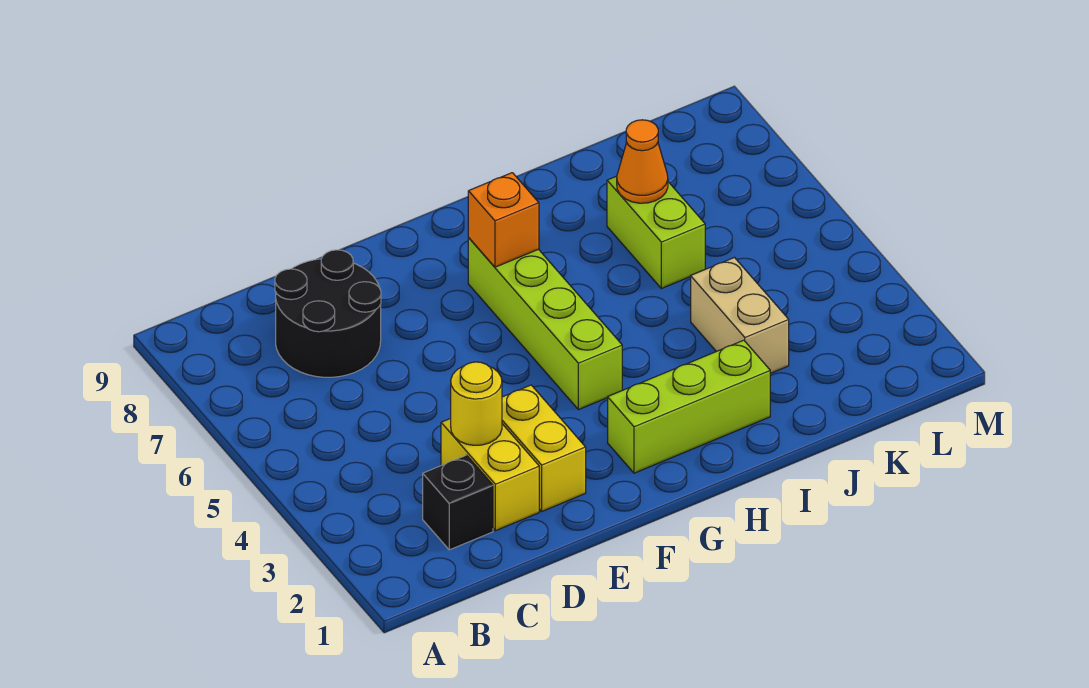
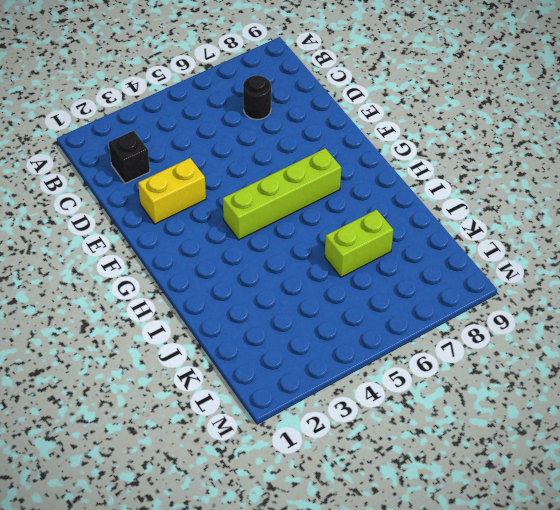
black 1x1 round brick [243,75,271,120] -> black 2x2 round brick [275,250,381,377]
none -> yellow 1x2 brick [441,418,539,531]
none -> lime 1x3 brick [608,340,770,473]

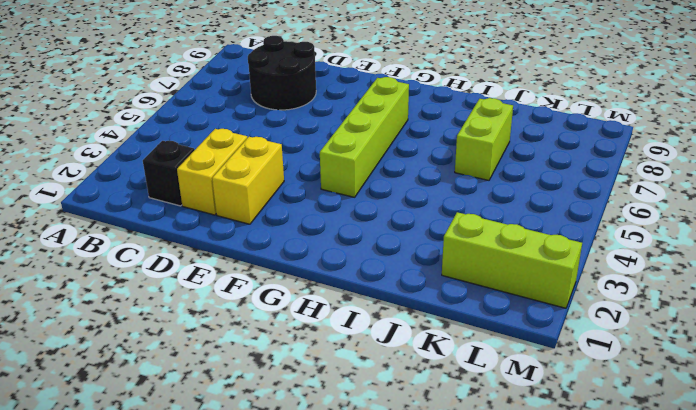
lime 1x3 brick [442,212,582,308] -> lime 1x3 brick moved to [608,340,770,473]
none -> tan 1x2 brick [691,257,789,374]
none -> yellow 1x1 round brick [451,362,502,445]

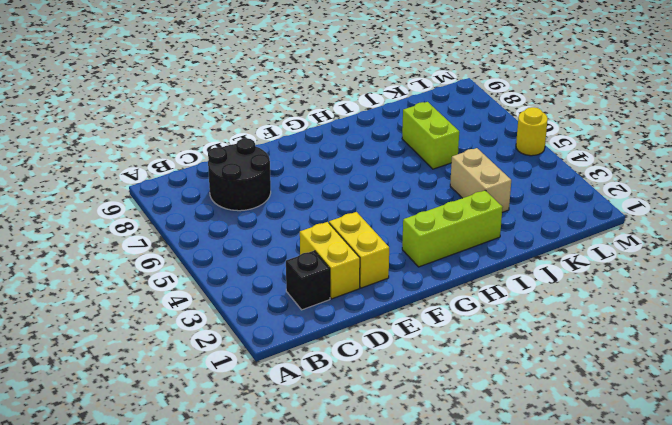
yellow 1x1 round brick [516,107,548,156] -> yellow 1x1 round brick moved to [451,362,502,445]
none -> lime 1x4 brick [468,238,622,410]
none -> orange 1x1 brick [468,173,539,267]

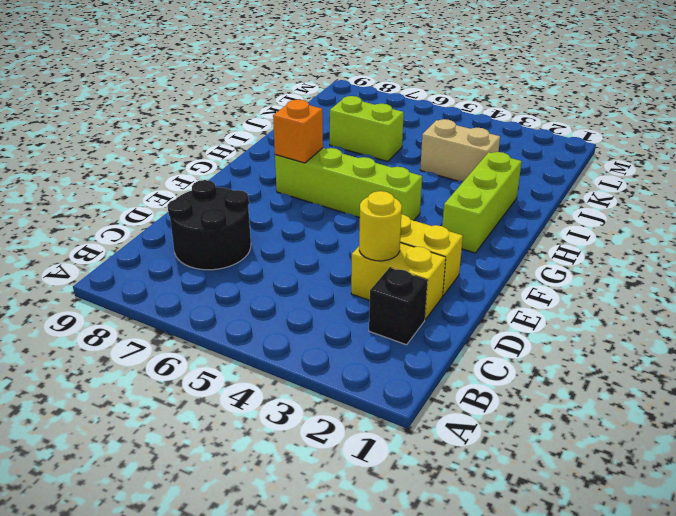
none -> orange 1x1 cone [617,120,668,203]

